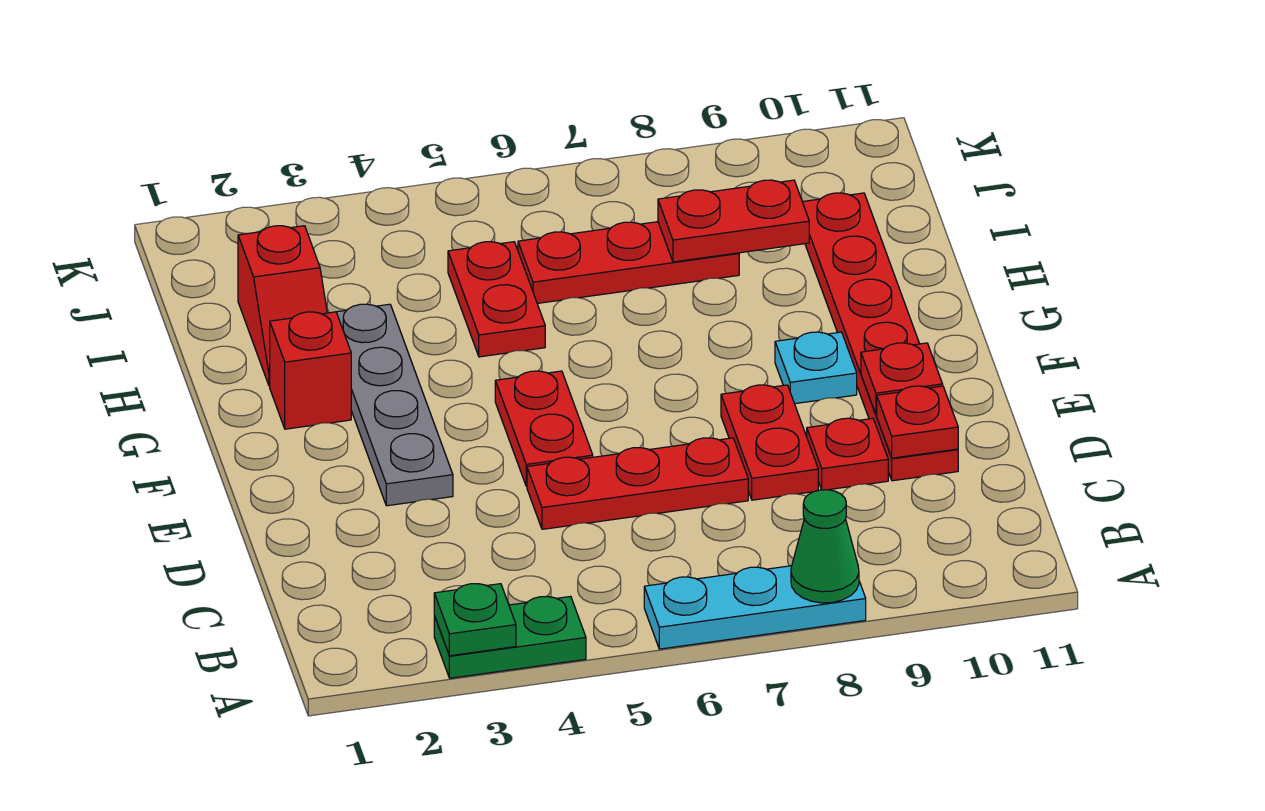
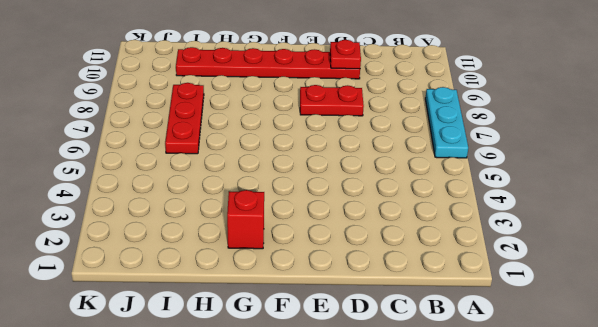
none -> green 1x2 plate [434,596,586,678]
none -> red 1x3 plate [527,438,748,529]
none -> red 1x1 plate [807,418,888,490]

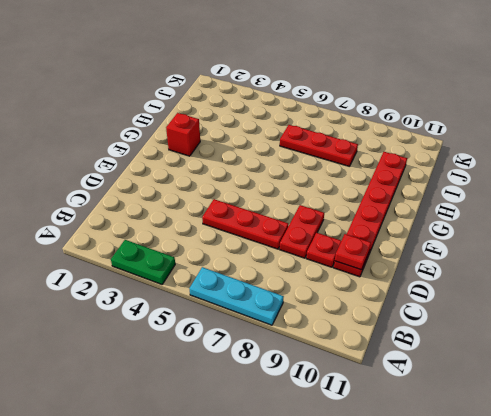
none -> grey 1x4 plate [331,304,453,506]
none -> red 1x2 plate [495,371,593,486]
none -> cyan 1x1 plate [775,332,857,404]

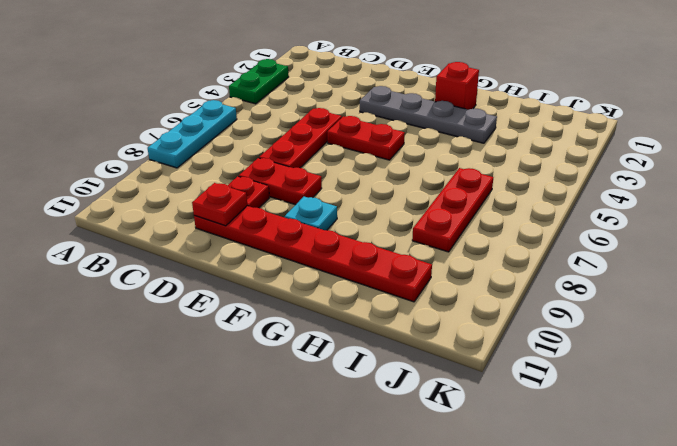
none -> red 1x2 slope [238,226,327,386]
none -> red 1x2 plate [448,242,545,357]
none -> green 1x1 plate [434,584,516,656]

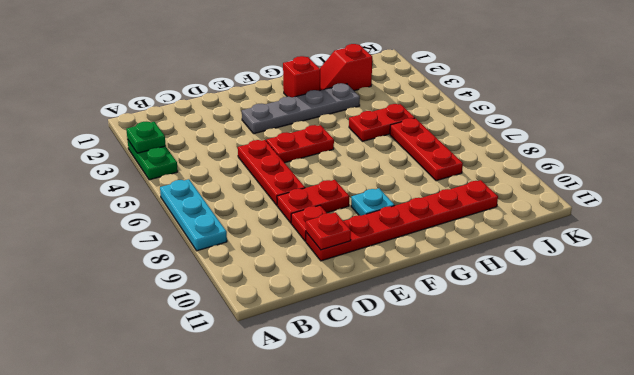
none -> green 1x1 cone [791,490,859,603]
none -> red 1x1 plate [861,343,943,415]
none -> red 1x2 plate [658,180,809,262]

